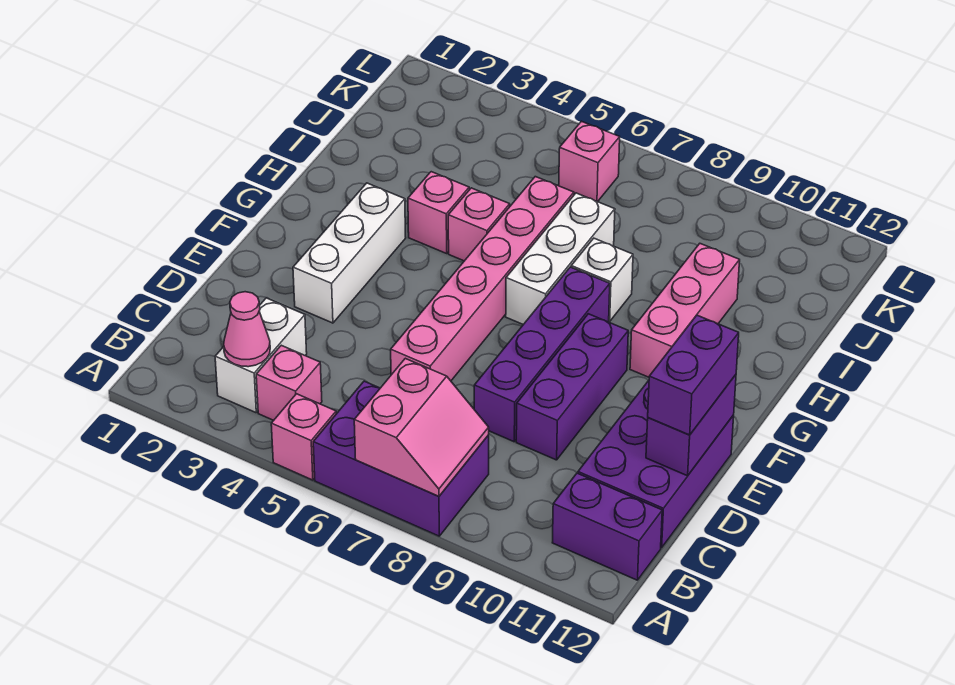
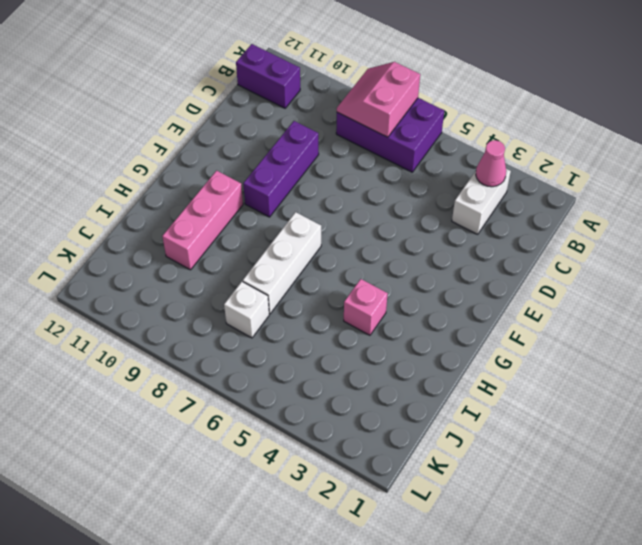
white 1x1 brick [224,281,269,338] -> white 1x1 brick moved to [571,238,633,321]
none -> pink 1x1 brick [271,394,336,480]
none -> pink 1x1 brick [256,345,322,420]
none -> purple 2x3 brick [578,380,734,548]

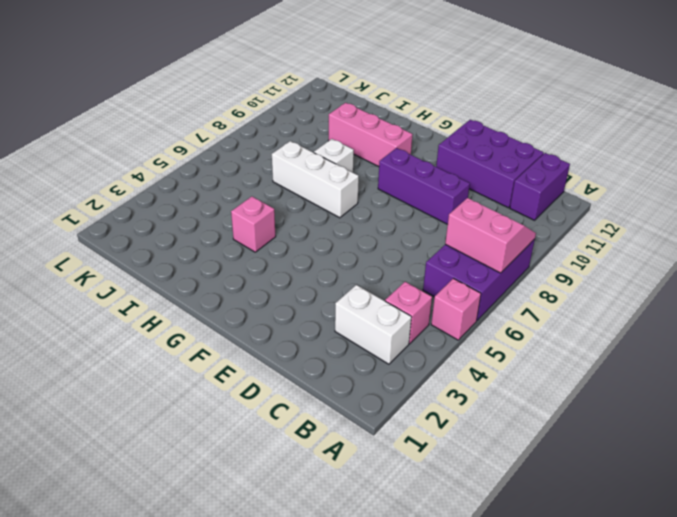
none -> pink 1x6 brick [391,177,574,381]
none -> purple 1x4 brick [474,267,610,442]
none -> white 1x3 brick [293,183,406,323]

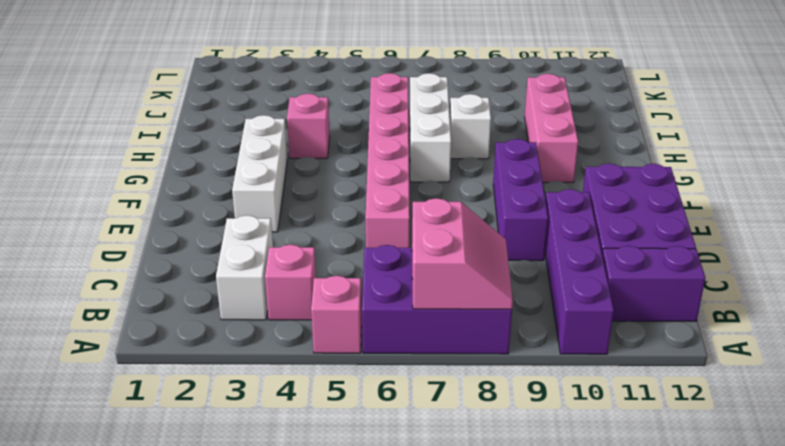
purple 1x4 brick [545,189,614,354] -> purple 1x4 brick moved to [474,267,610,442]
none -> pink 1x1 brick [448,188,510,261]
none -> pink 1x1 brick [559,121,620,202]
none -> pink 1x1 cone [224,292,270,367]

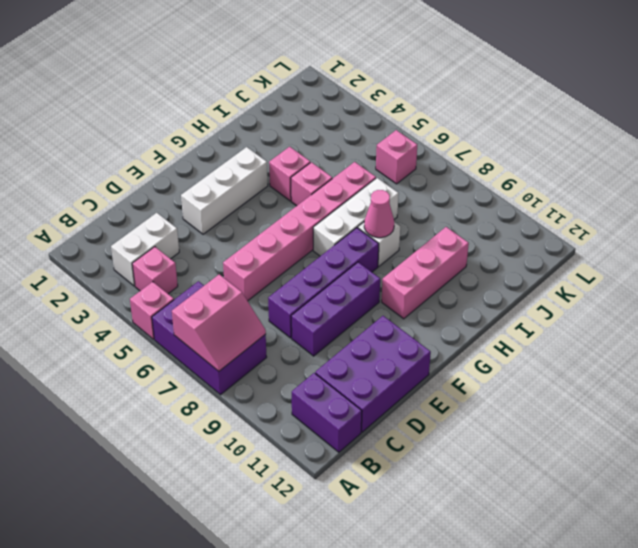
pink 1x1 cone [364,190,394,238] -> pink 1x1 cone moved to [224,292,270,367]
none -> purple 1x2 brick [646,375,736,476]
none -> purple 1x2 brick [648,315,739,435]

